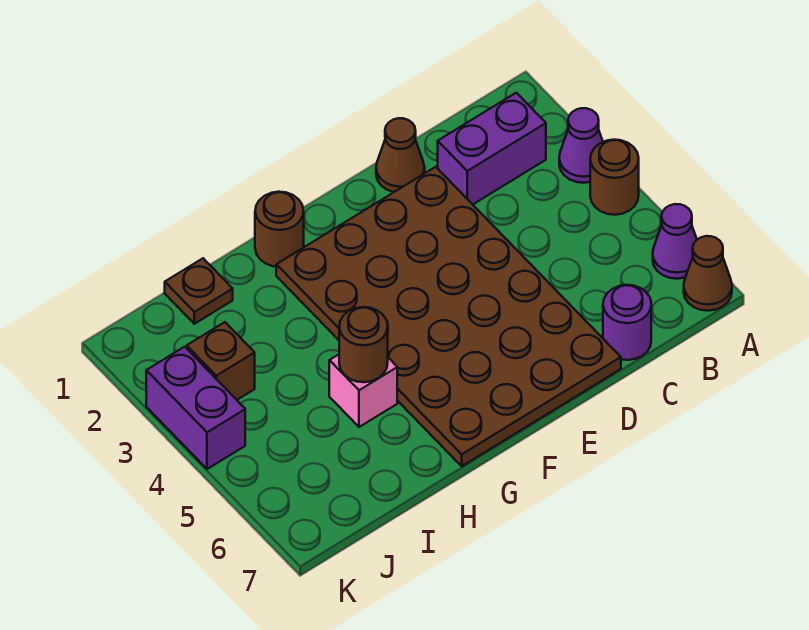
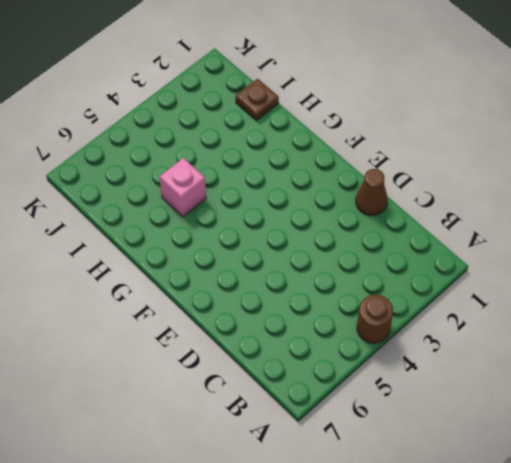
none -> purple 1x1 cone [559,108,603,183]
none -> purple 1x1 cone [653,204,697,279]
none -> brown 1x1 cone [684,236,732,311]

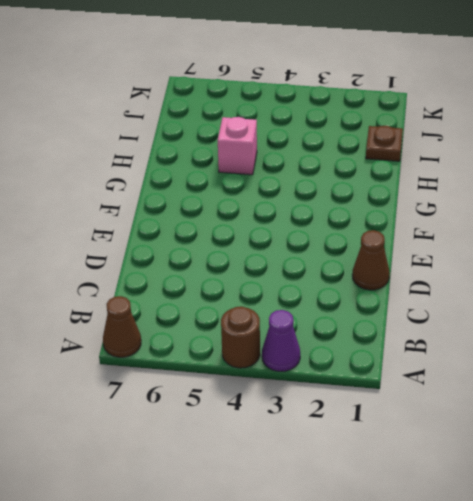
none -> purple 1x1 cone [653,204,697,279]
none -> purple 1x2 brick [438,93,546,204]
none -> purple 1x1 round brick [603,285,651,360]

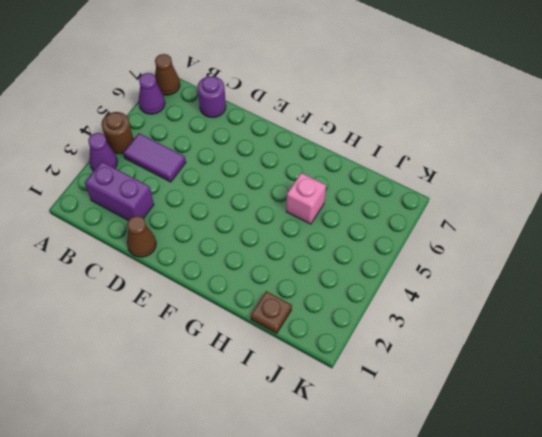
purple 1x2 tile [123,133,186,182] -> none
none -> brown 4x6 plate [276,167,621,466]
none -> brown 1x1 round brick [255,192,304,266]
none -> brown 1x1 brick [187,322,255,400]

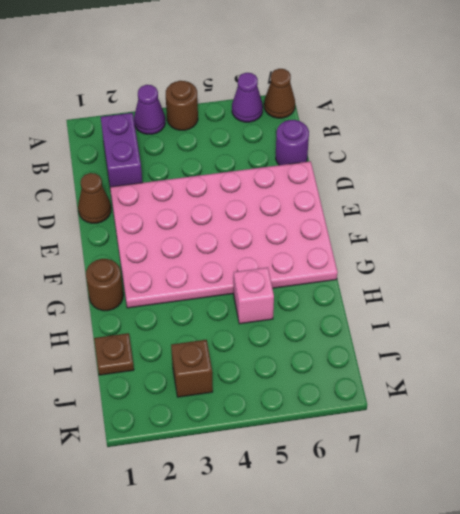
pink 4x6 plate [110,161,338,308] -> brown 4x6 plate [276,167,621,466]
none -> purple 1x2 brick [146,347,245,469]
none -> brown 1x1 round brick [339,307,388,382]

